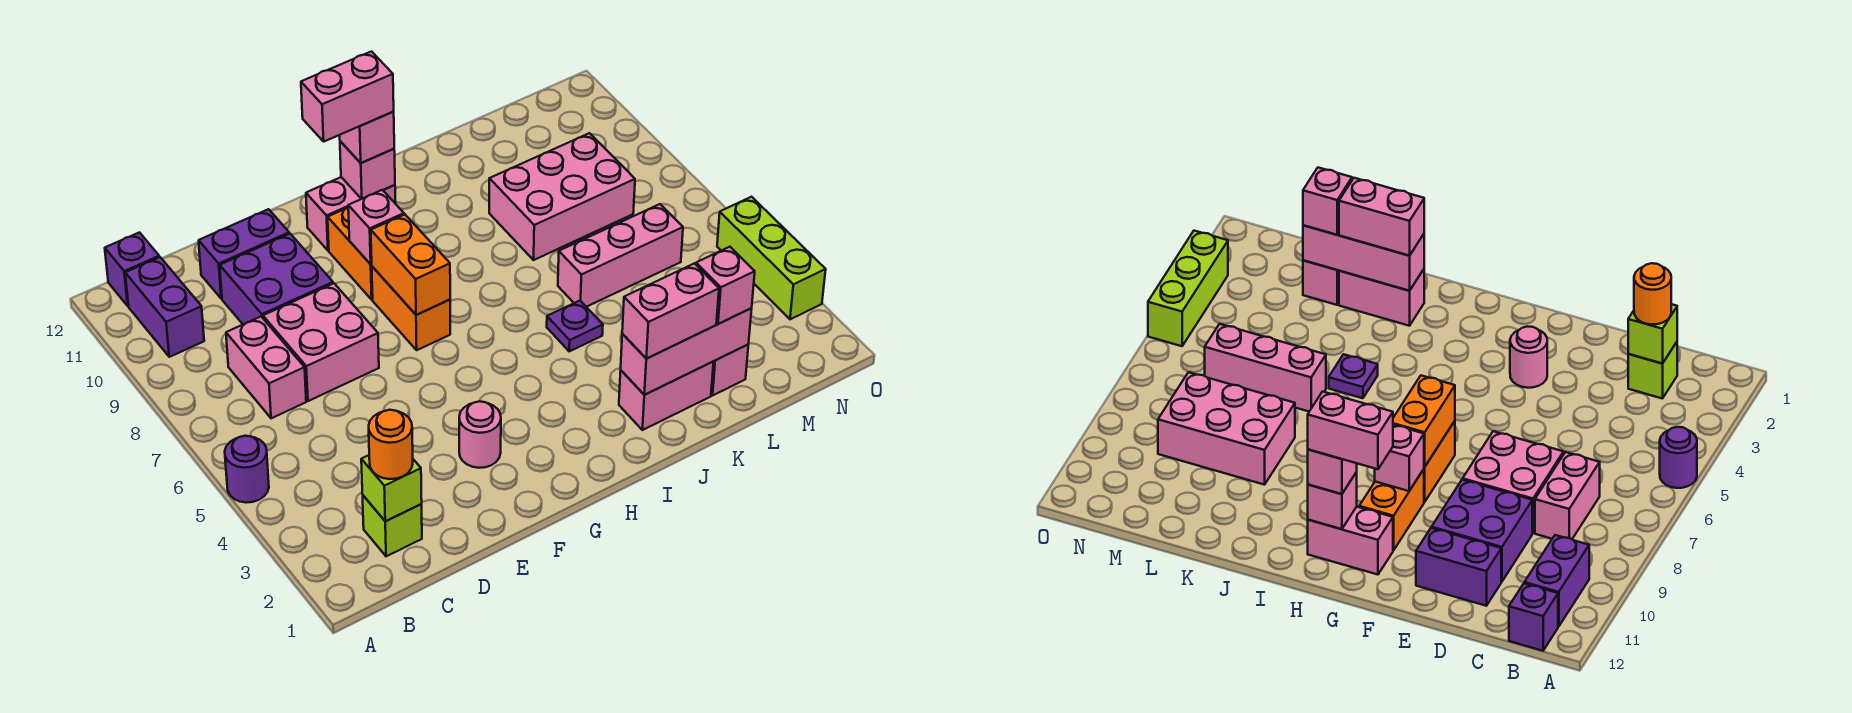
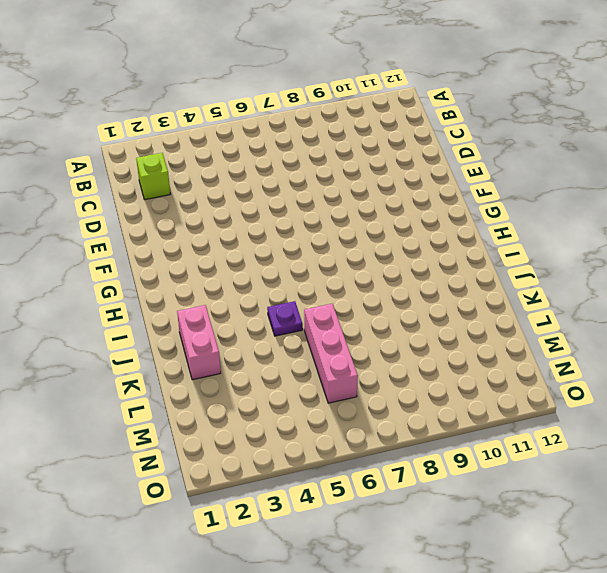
none -> purple 1x1 round brick [225,436,269,503]
none -> purple 1x2 brick [125,257,204,357]
none -> purple 1x1 brick [105,232,159,306]

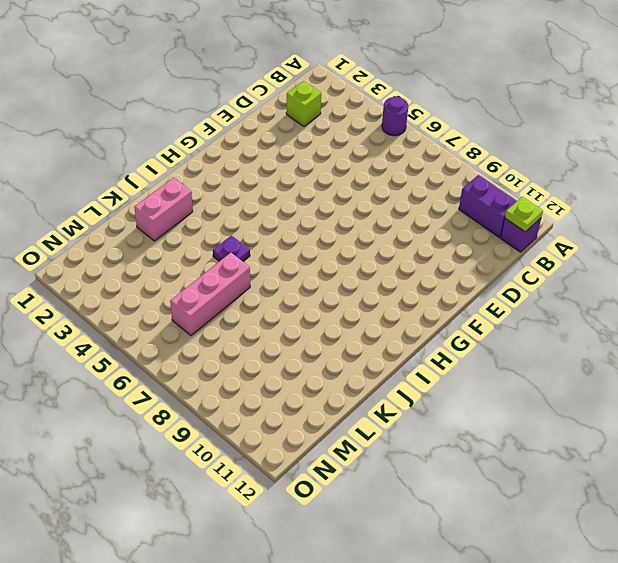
lime 1x1 plate [505,197,543,232] -> none
none -> pink 1x2 brick [226,317,306,418]
none -> pink 2x2 brick [263,283,379,401]
none -> purple 2x2 brick [220,234,333,324]

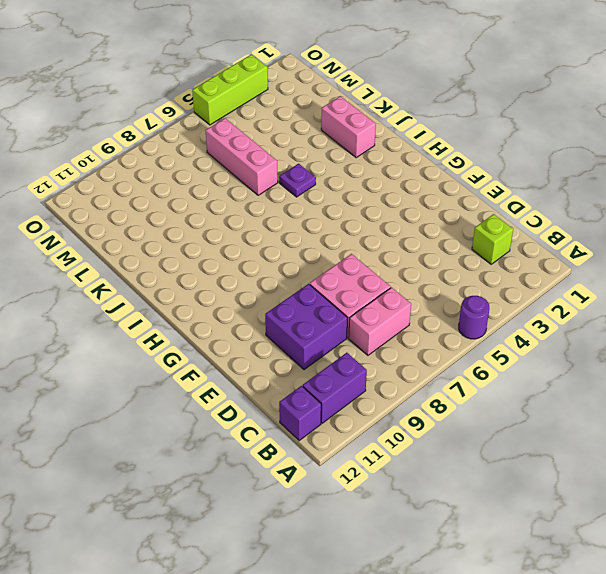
none -> purple 1x2 brick [199,209,289,299]
none -> pink 1x1 round brick [459,401,501,468]
none -> orange 1x2 brick [372,267,450,350]

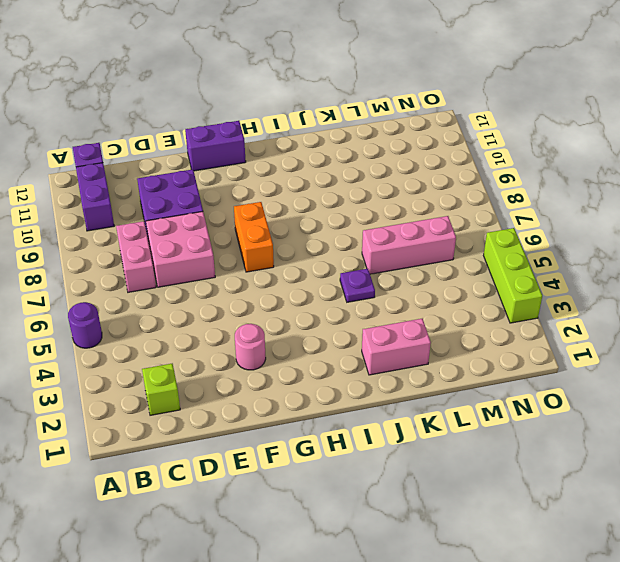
purple 1x2 brick [185,121,246,171] -> purple 1x2 brick moved to [199,209,289,299]
none -> orange 1x2 brick [328,208,373,300]
none -> pink 1x2 brick [306,177,396,250]
none -> pink 2x3 brick [489,133,635,260]

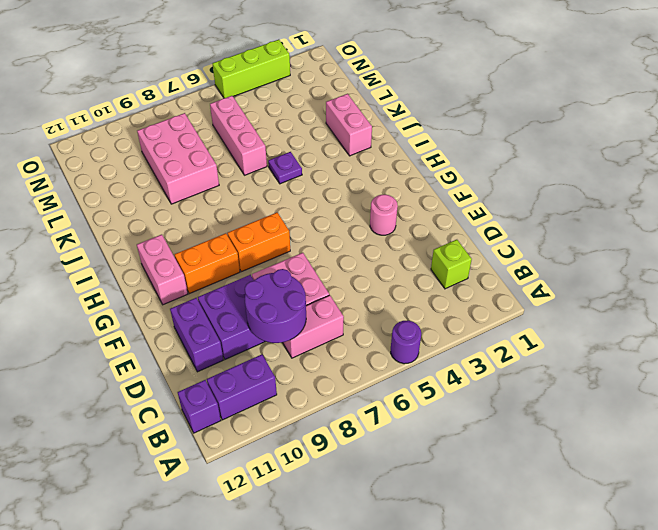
purple 2x2 round brick [245,269,306,343] -> none
none -> pink 1x1 brick [711,345,748,395]
none -> lime 1x1 brick [361,455,422,521]
none -> orange 1x2 brick [371,215,450,315]

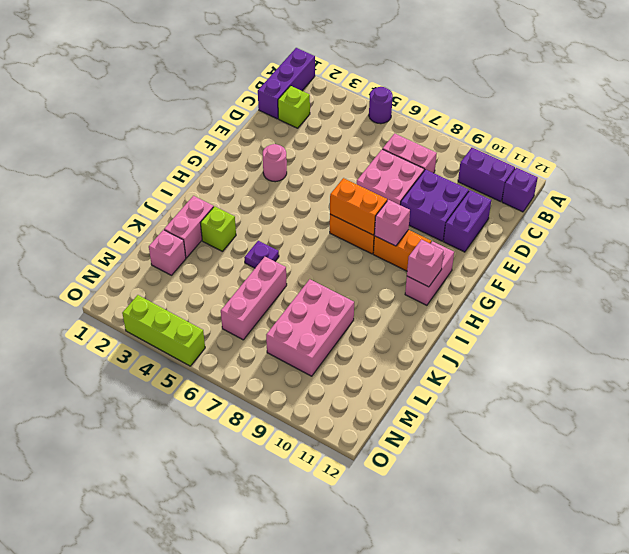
purple 1x3 brick [258,48,315,119] -> none
lime 1x1 brick [201,206,236,251] -> lime 1x1 brick moved to [361,455,422,521]
none -> pink 1x3 brick [621,308,752,395]
none -> orange 1x1 round brick [369,410,413,479]
none -> pink 1x1 brick [340,112,394,163]

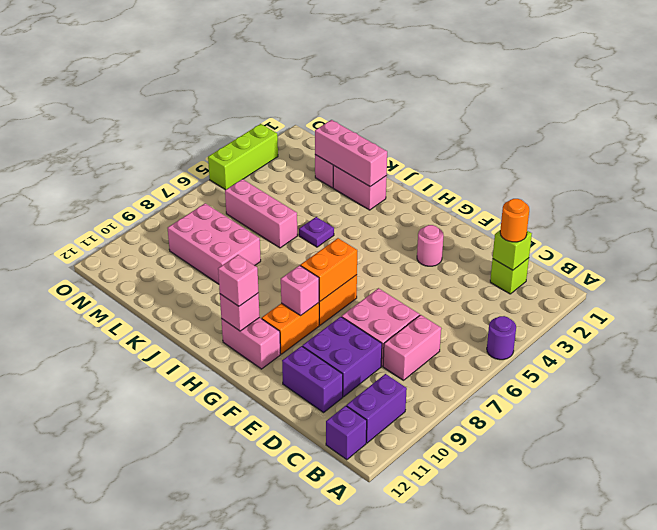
none -> pink 1x2 brick [622,263,719,359]
none -> pink 1x1 brick [696,247,755,324]
none -> pink 1x2 brick [301,51,394,141]

